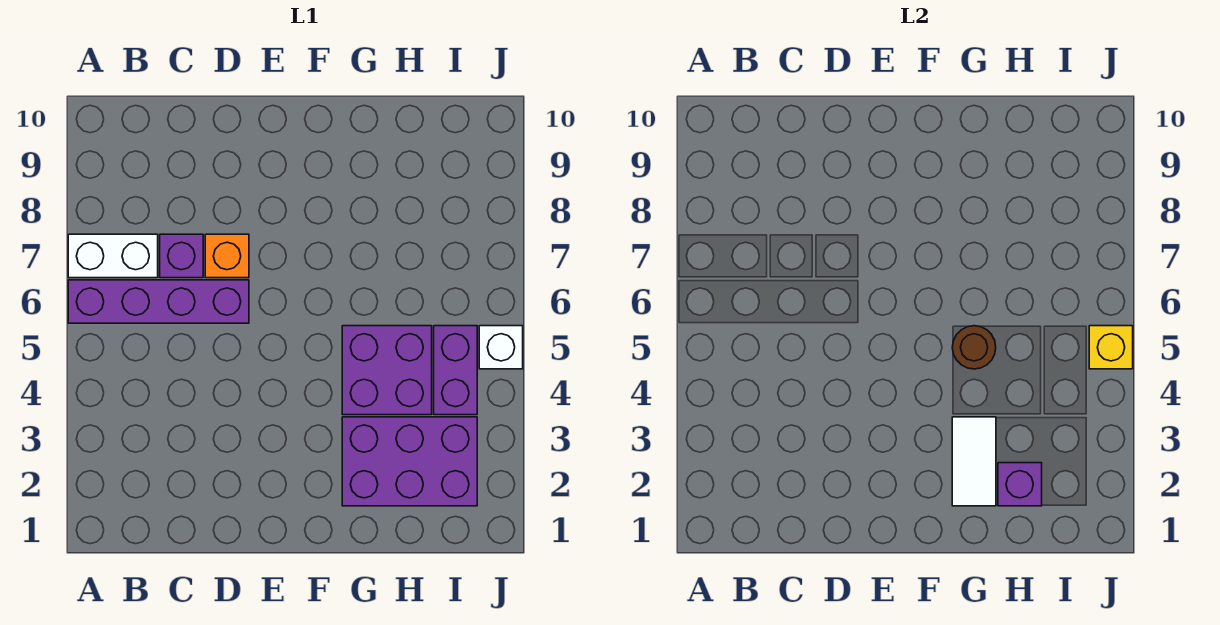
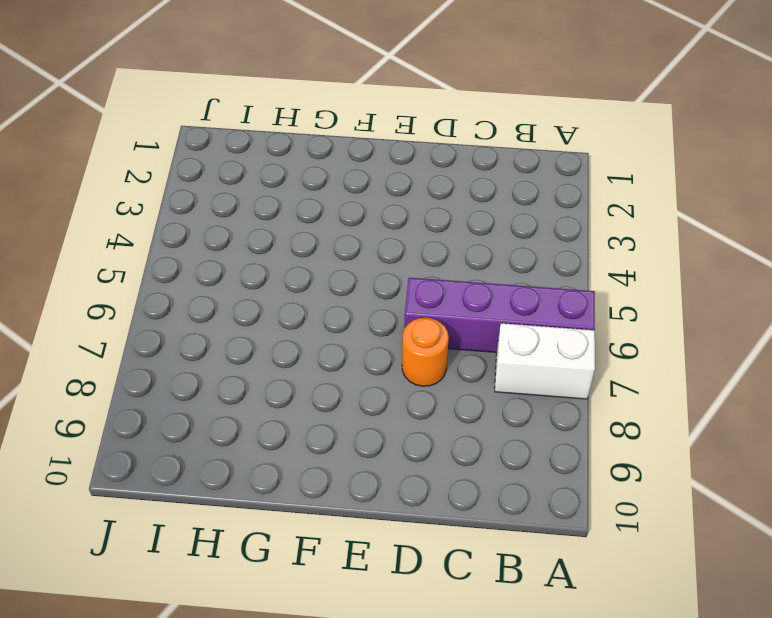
orange 1x1 round brick [402,318,449,386] -> orange 1x1 brick [205,234,249,278]
none -> purple 1x1 brick [160,234,203,278]
none -> purple 2x3 brick [342,417,477,506]
none -> purple 2x2 brick [342,326,432,415]

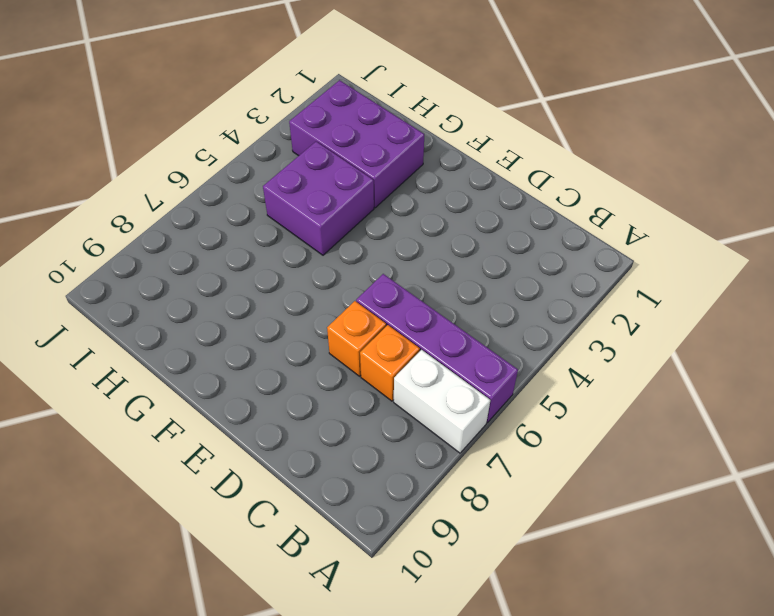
orange 1x1 brick [360,325,420,401] -> purple 1x1 brick [160,234,203,278]
none -> purple 1x2 brick [434,326,477,415]
none -> white 1x1 brick [479,326,523,369]
none -> white 1x2 tile [952,417,996,506]

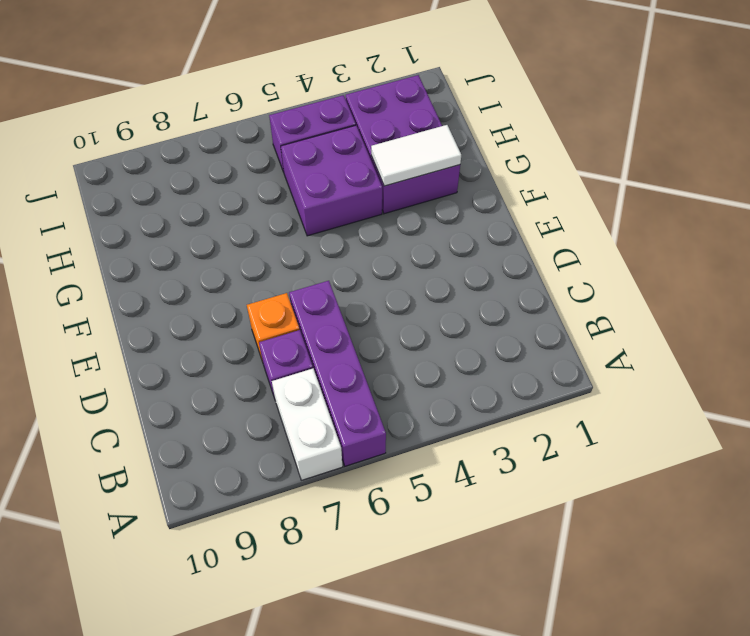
none -> white 1x1 brick [479,326,523,369]
none -> brown 1x1 round brick [952,326,996,369]
none -> purple 1x1 brick [998,463,1042,506]

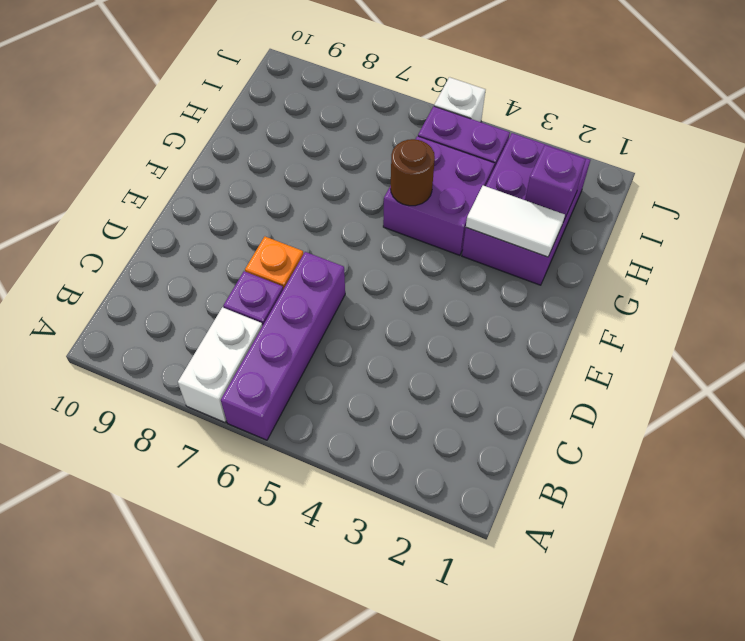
none -> yellow 1x1 brick [1089,326,1133,369]

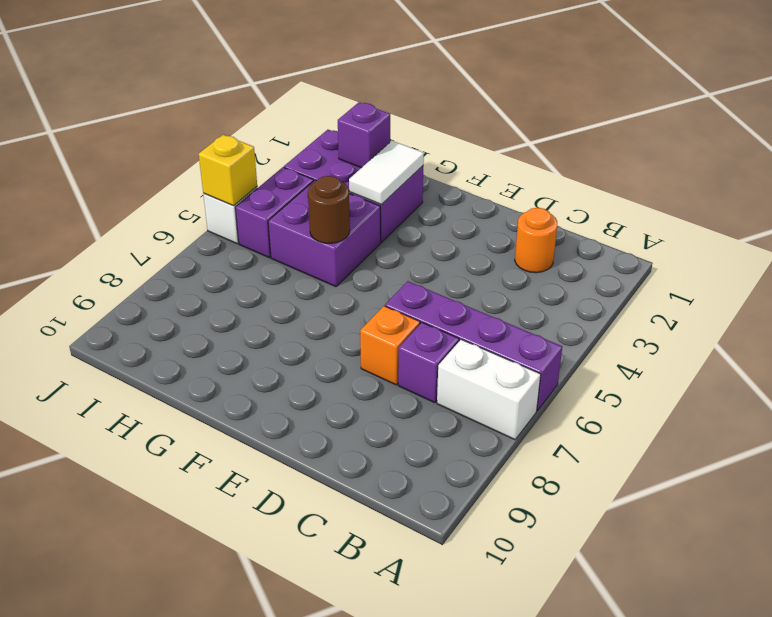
orange 1x1 round brick [515,208,557,273] -> none

